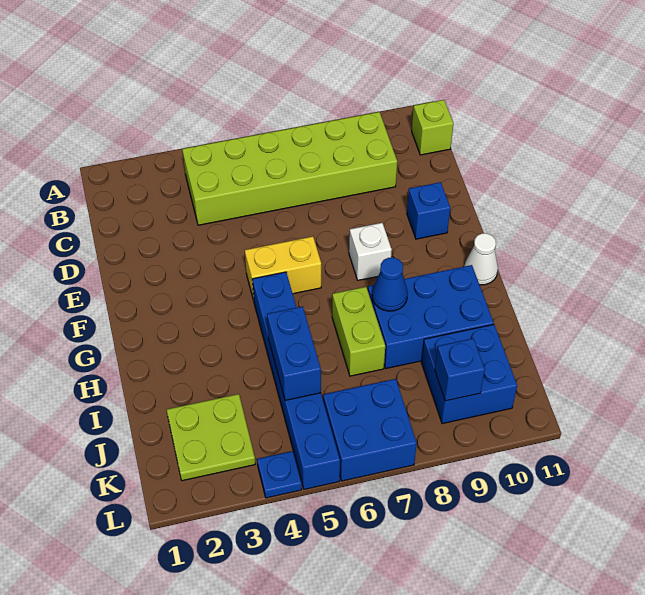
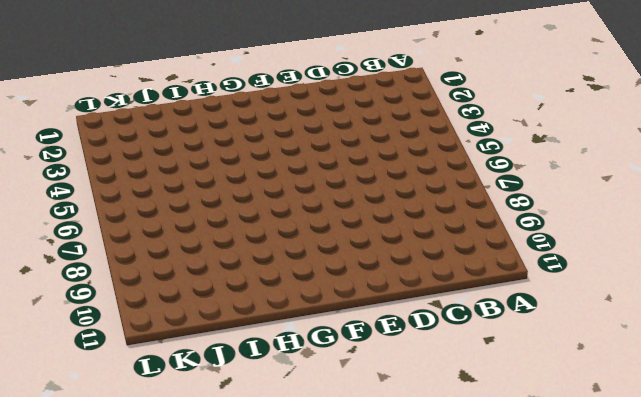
none -> lime 2x6 brick [182,112,397,225]
none -> lime 1x1 brick [412,100,454,155]
none -> blue 1x1 brick [407,182,450,239]

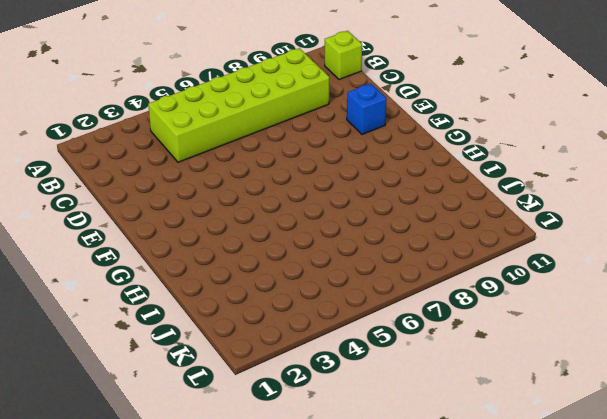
none -> yellow 1x2 brick [245,236,321,300]
none -> white 1x1 brick [349,223,392,280]
none -> blue 1x6 brick [252,272,340,489]

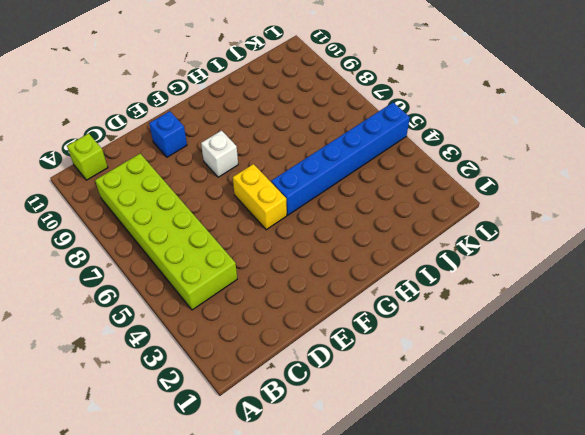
none -> white 1x1 cone [464,233,498,285]
none -> lime 1x2 brick [332,287,385,376]
none -> blue 2x3 brick [368,265,494,368]

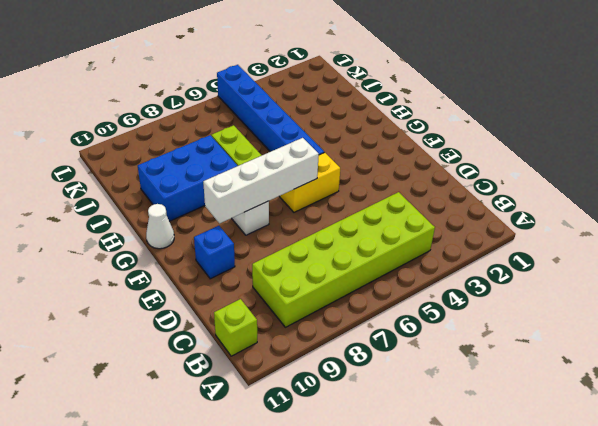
white 1x4 brick [203,138,319,223] -> none
none -> lime 2x2 plate [167,394,255,481]
none -> blue 2x2 brick [421,324,517,424]
none -> blue 2x2 brick [323,379,417,481]

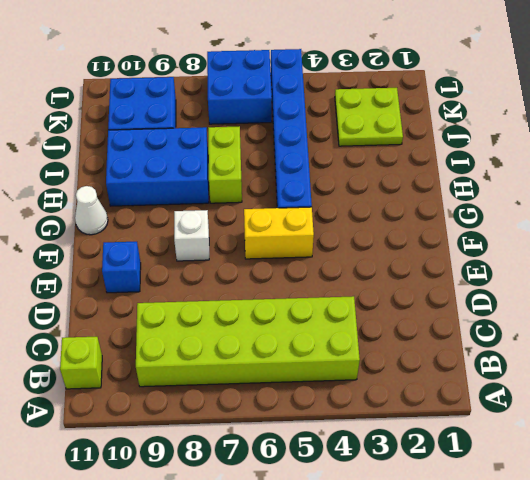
none -> blue 1x1 plate [257,451,302,498]
none -> blue 1x1 cone [372,258,408,311]
none -> blue 1x2 brick [267,306,321,400]

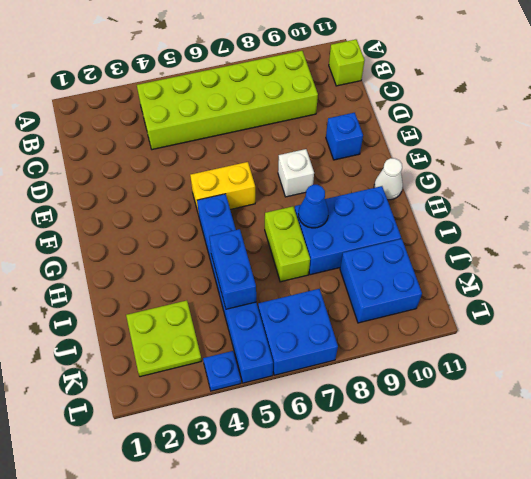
none -> blue 1x1 brick [435,338,485,401]

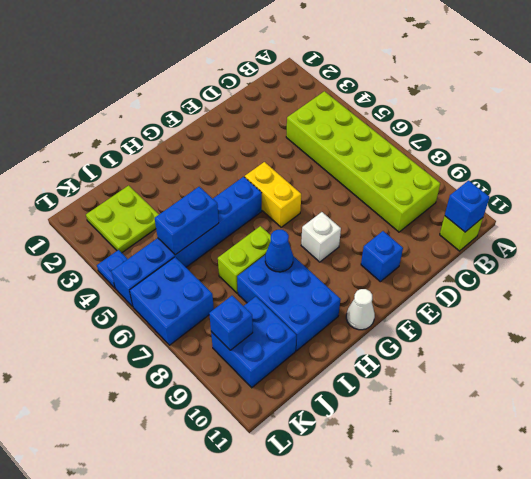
blue 1x1 brick [445,181,490,232] -> none

